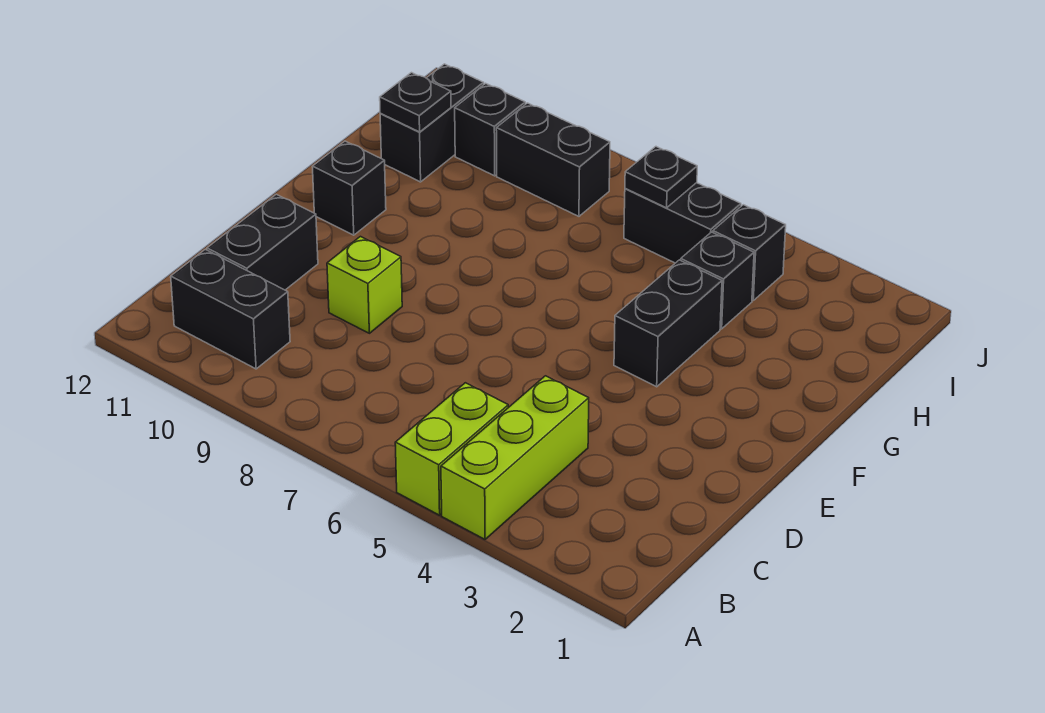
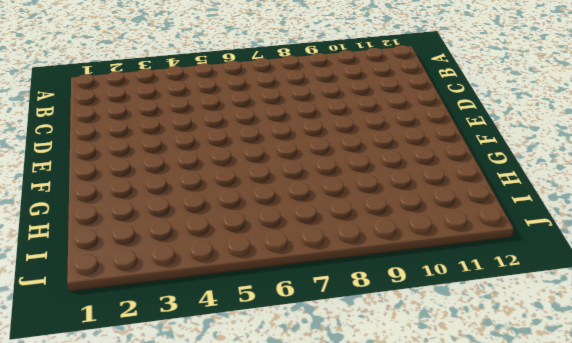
none -> lime 1x3 brick [441,376,589,539]
none -> lime 1x2 brick [395,383,508,515]
none -> black 1x2 brick [171,249,290,369]

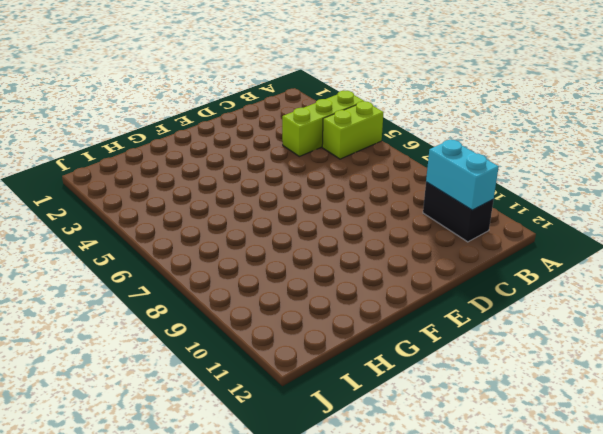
cyan 1x2 brick [426,140,499,210] -> none
none -> black 1x2 brick [207,194,318,290]
none -> lime 1x1 brick [327,237,402,333]
none -> black 1x2 brick [614,260,722,387]

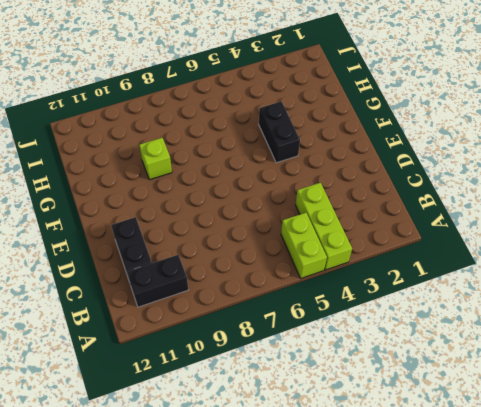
lime 1x1 brick [139,138,172,180] -> lime 1x1 brick moved to [327,237,402,333]
none -> black 1x1 brick [312,141,386,235]
none -> black 1x1 brick [681,232,754,329]
none -> black 1x2 brick [380,64,484,182]

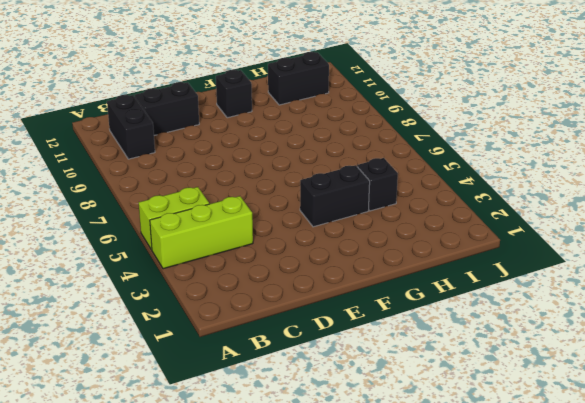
none -> lime 1x1 brick [327,237,402,333]
none -> black 1x1 brick [713,205,786,300]
none -> black 1x2 brick [624,183,741,263]

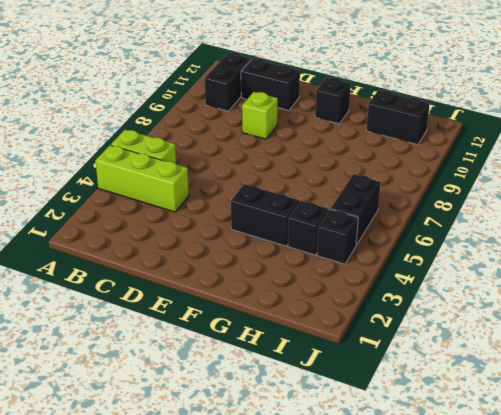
none -> black 1x2 brick [496,103,610,216]
none -> black 1x1 brick [455,83,525,176]
none -> black 1x1 plate [380,73,451,132]

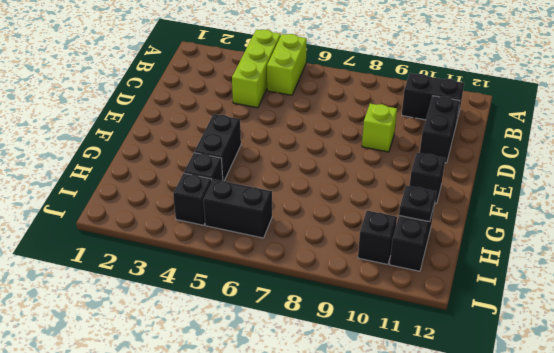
none -> black 1x2 brick [496,103,610,216]
none -> black 1x1 plate [625,147,697,208]

